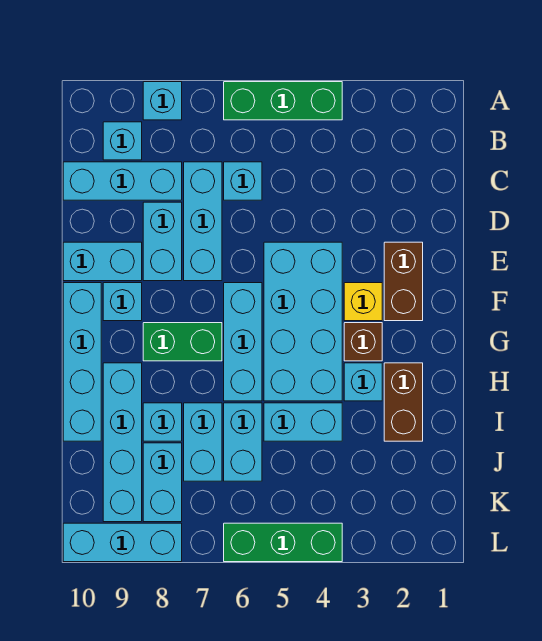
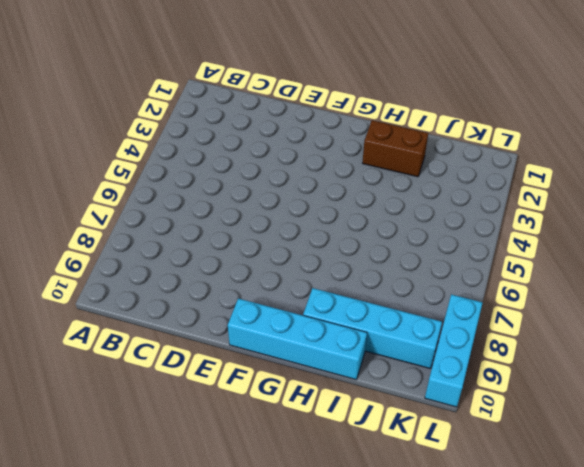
none -> green 1x3 brick [224,82,342,120]
none -> cyan 1x1 brick [143,82,182,120]
none -> cyan 1x1 brick [103,122,142,160]

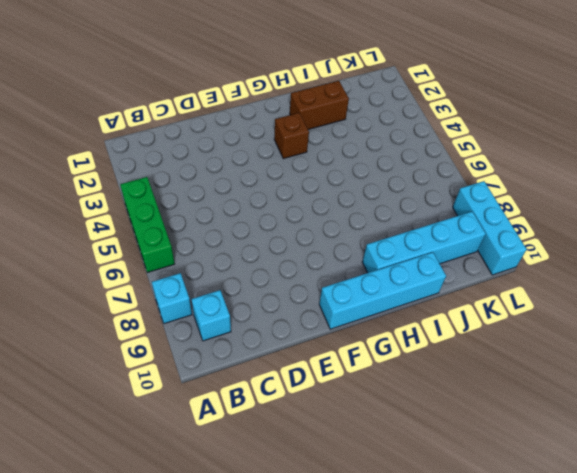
none -> cyan 1x1 brick [224,162,262,200]
none -> cyan 1x3 brick [184,162,222,281]
none -> cyan 1x3 brick [63,162,182,200]

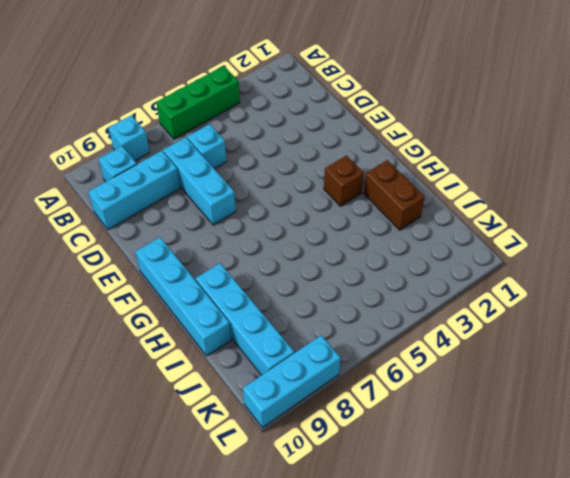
none -> cyan 1x2 brick [143,202,182,281]
none -> brown 1x2 brick [384,242,423,321]
none -> cyan 2x4 brick [264,242,342,401]

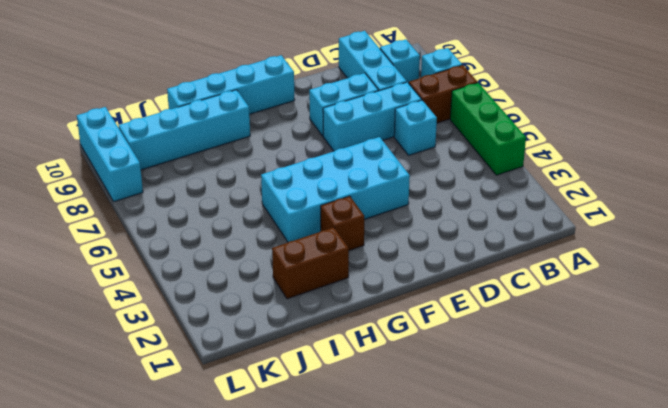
brown 1x2 brick [409,65,478,123] -> brown 1x2 brick moved to [384,242,423,321]
none -> cyan 1x2 brick [63,242,142,281]
none -> yellow 1x1 brick [344,283,382,321]
none -> cyan 1x3 brick [224,283,262,401]

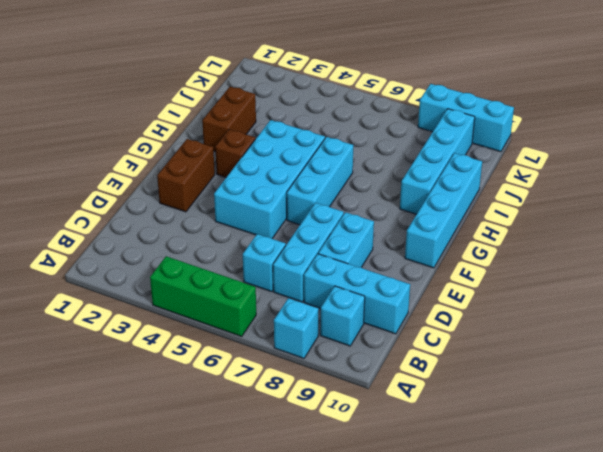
none -> cyan 1x2 brick [63,242,142,281]
none -> yellow 1x1 brick [344,283,382,321]
none -> cyan 1x1 brick [103,283,142,321]

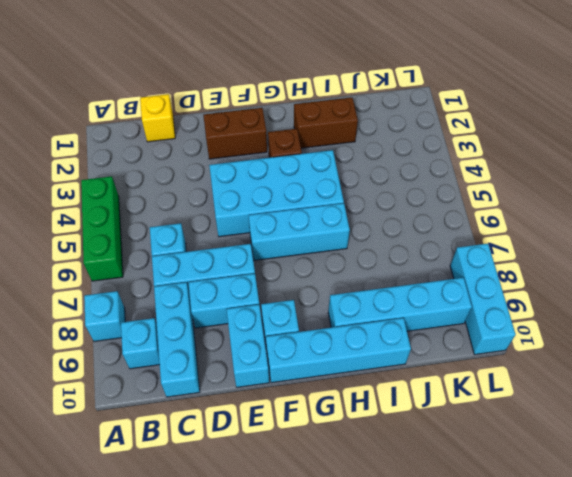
yellow 1x1 brick [140,94,175,142] -> yellow 1x1 brick moved to [344,283,382,321]
none -> green 1x2 brick [143,323,222,361]
none -> cyan 1x1 brick [344,363,382,401]
none -> cyan 1x2 brick [264,403,342,441]

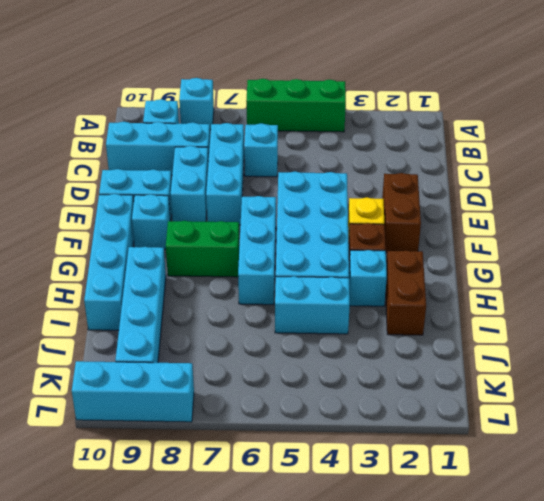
none -> cyan 1x2 brick [224,403,262,481]
none -> cyan 1x2 brick [184,403,222,481]
none -> cyan 1x1 brick [143,403,182,441]

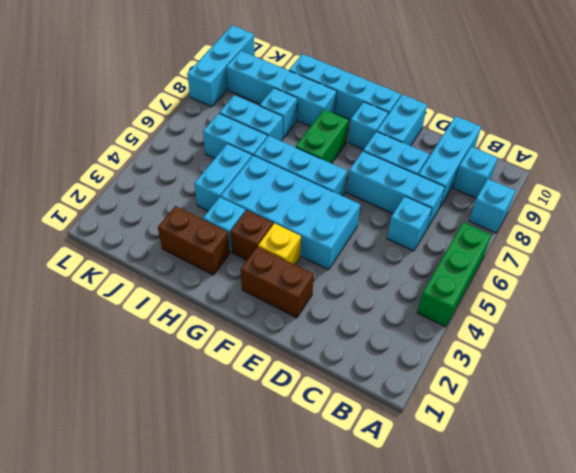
none -> cyan 1x2 brick [143,443,182,522]
none -> green 1x3 brick [224,523,342,562]

